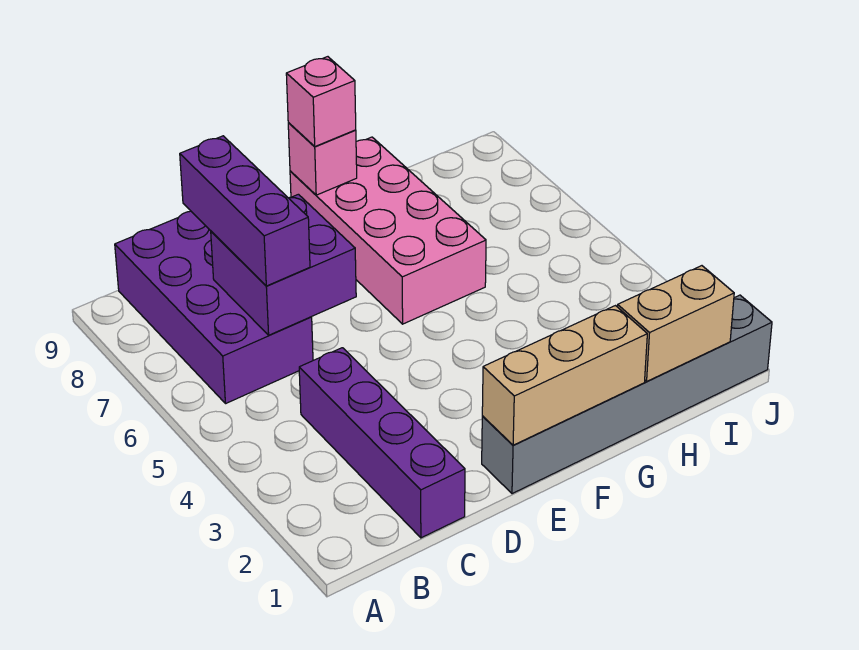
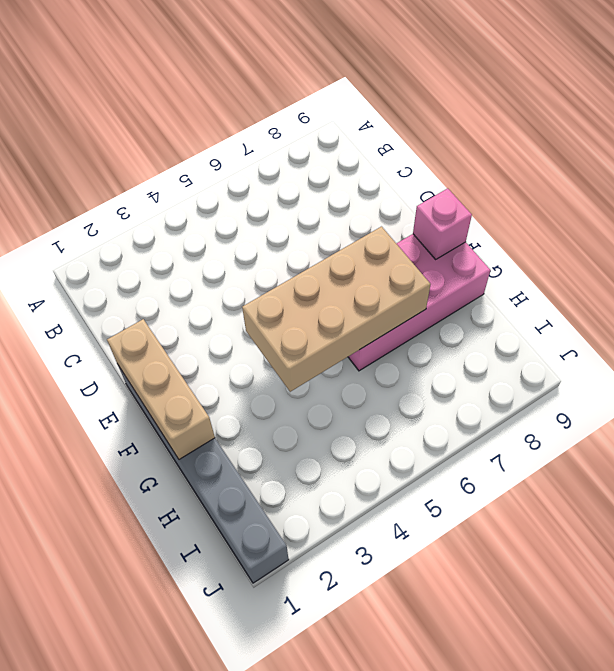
tan 2x4 brick [242,227,431,392] -> none
none -> purple 2x4 brick [115,211,313,403]
none -> purple 1x4 brick [299,348,465,538]

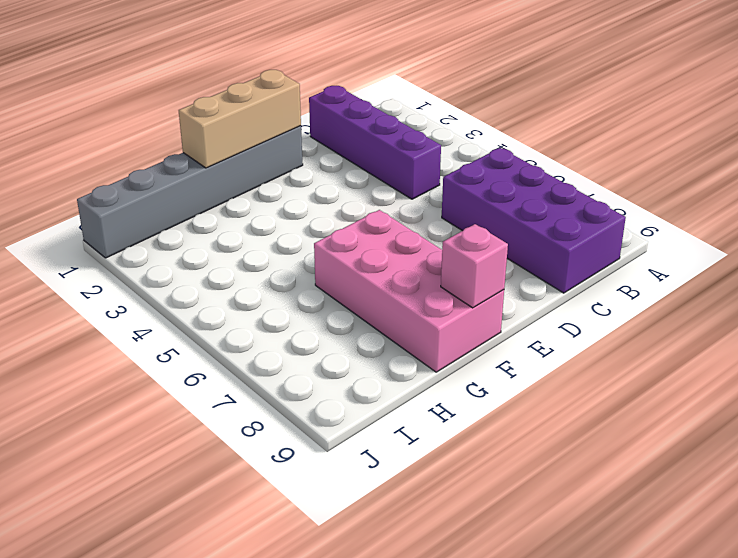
none -> purple 2x2 brick [211,194,356,335]
none -> tan 1x2 brick [618,266,734,381]

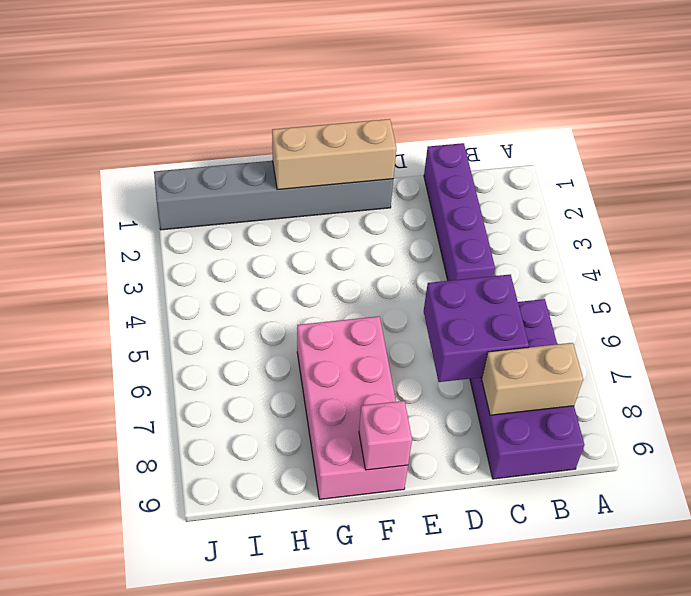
tan 1x2 brick [482,343,583,415] -> tan 1x2 brick moved to [618,266,734,381]
none -> purple 1x3 brick [180,136,310,286]
none -> pink 1x1 brick [286,57,356,147]

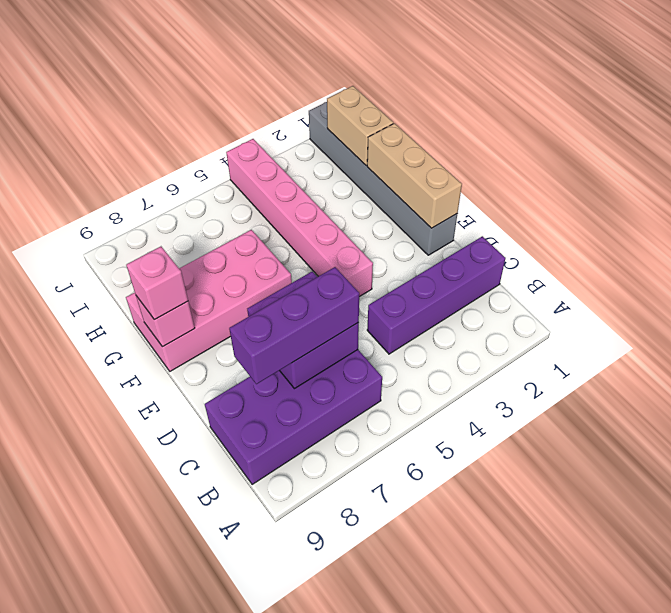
pink 1x6 brick [226,139,373,297] -> none

